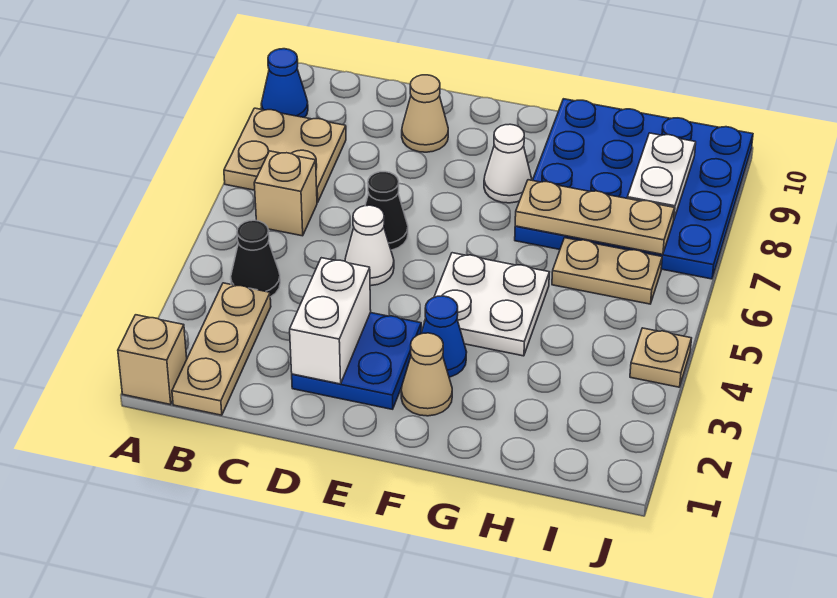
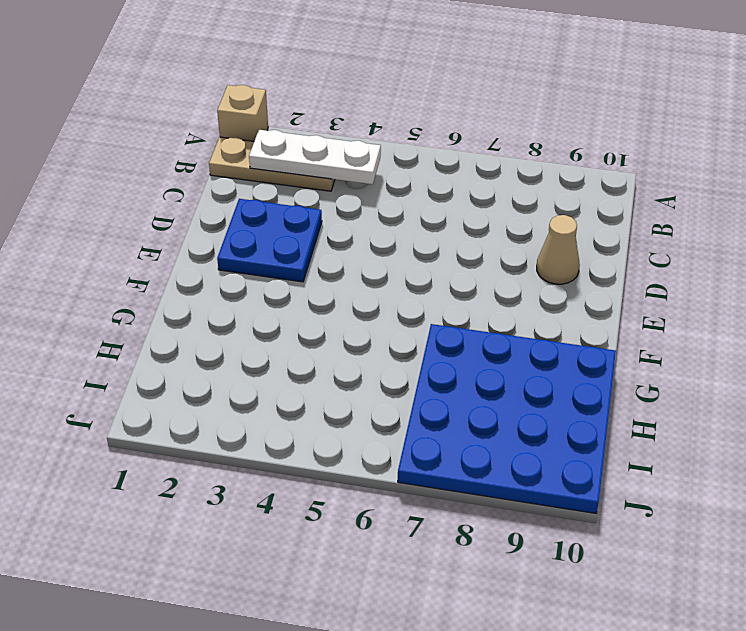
white 1x3 plate [249,130,381,184] -> none
none -> tan 2x2 plate [224,108,346,202]
none -> blue 1x1 cone [261,49,308,118]
none -> black 1x1 cone [231,220,280,297]

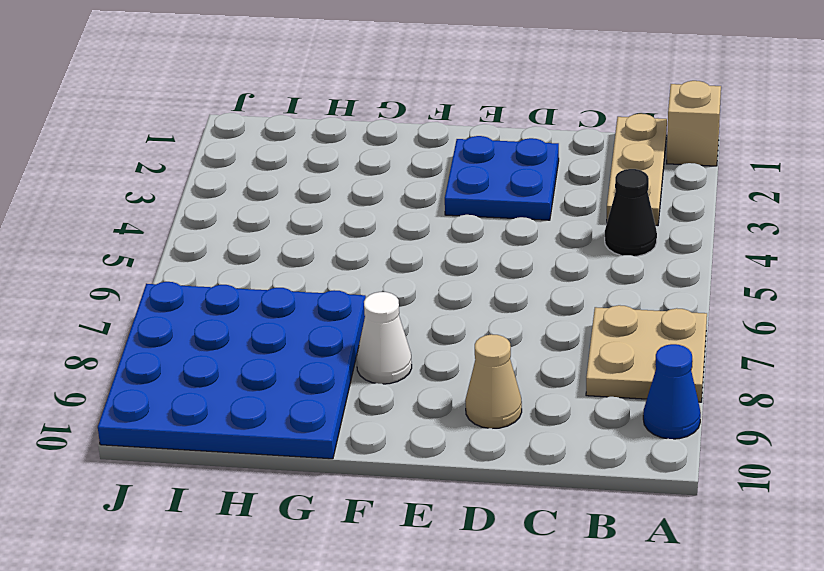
none -> tan 1x1 brick [254,151,317,236]
none -> white 1x1 cone [345,205,394,286]
none -> black 1x1 cone [365,172,408,250]

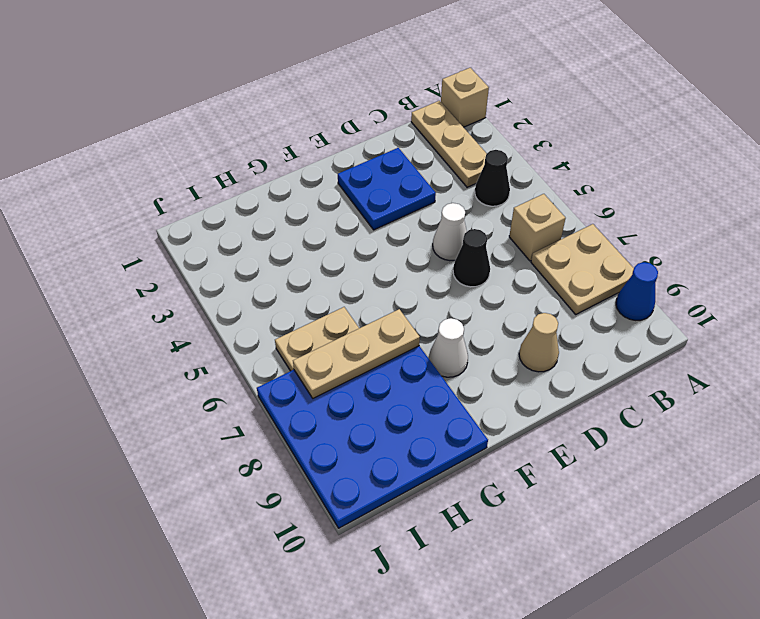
none -> tan 1x1 cone [401,333,452,416]
none -> blue 1x1 cone [421,296,467,377]
none -> white 2x2 plate [434,253,549,356]

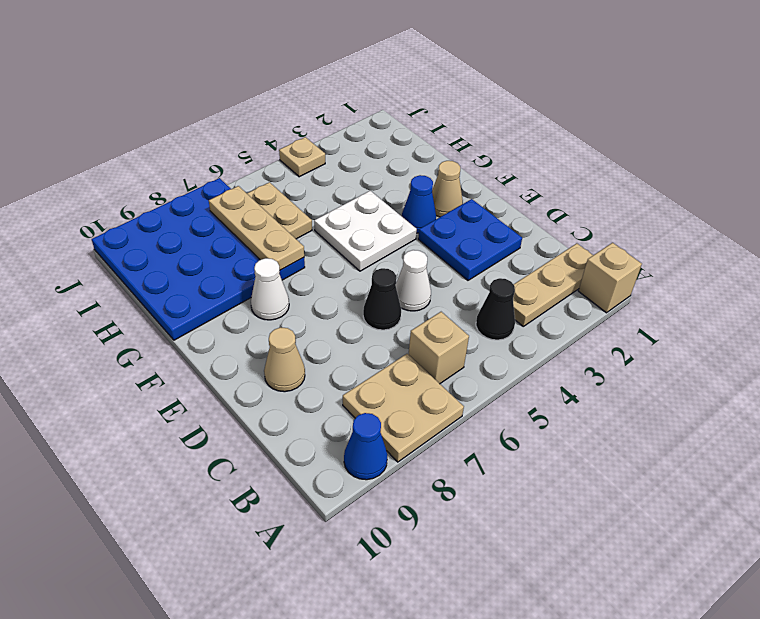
none -> white 1x2 brick [290,258,371,384]
none -> white 1x2 plate [627,133,696,219]

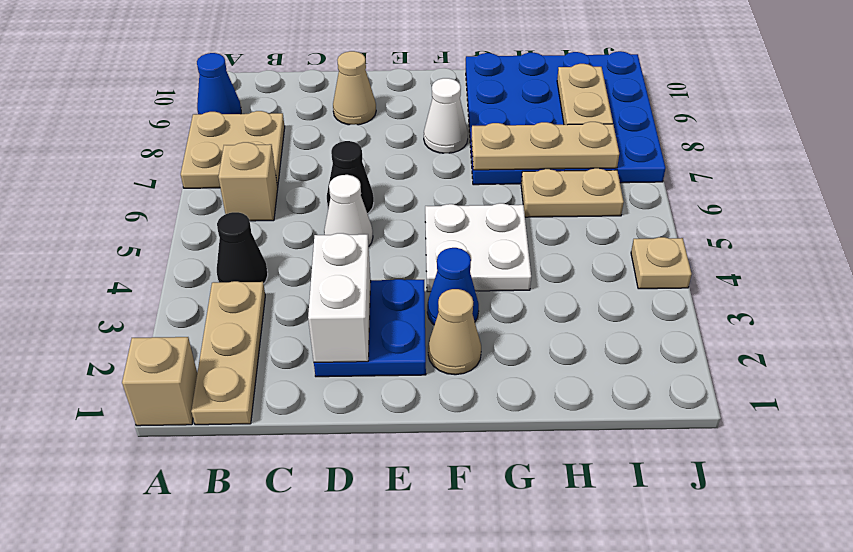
tan 1x2 plate [557,64,613,125] -> white 1x2 plate [627,133,696,219]

